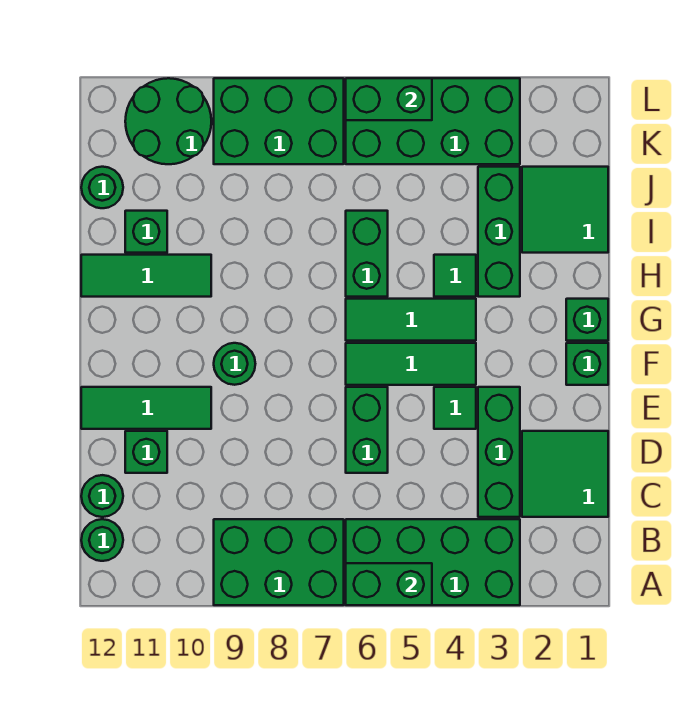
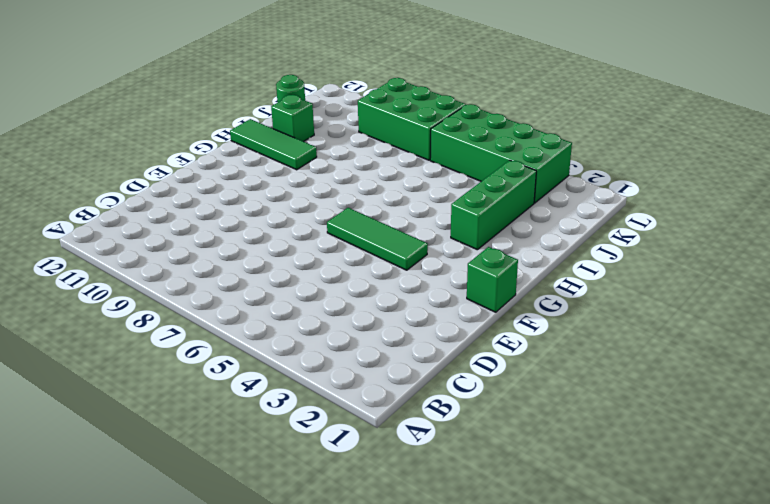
none -> green 2x4 brick [346,519,520,605]
none -> green 2x3 brick [214,519,344,605]
none -> green 1x1 round brick [81,519,123,561]

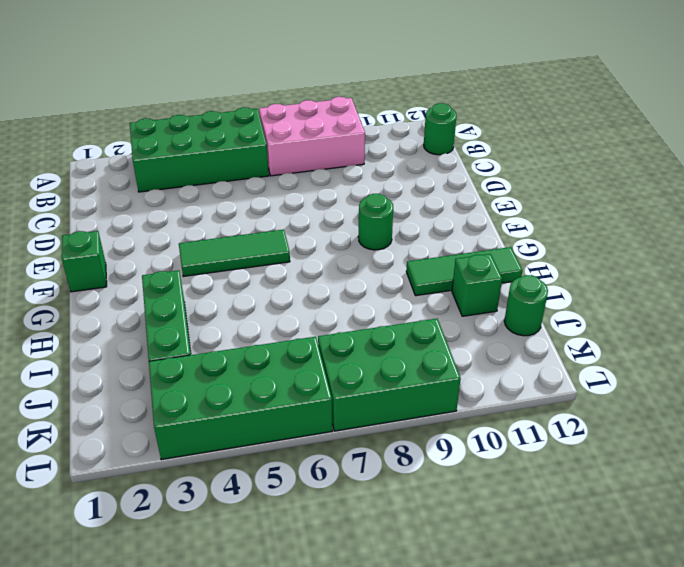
pink 2x3 brick [259,97,365,176] -> green 2x3 brick [214,519,344,605]
none -> green 2x2 tile [522,431,608,517]
none -> green 1x3 brick [478,387,520,517]
none -> green 1x1 round brick [81,475,123,517]

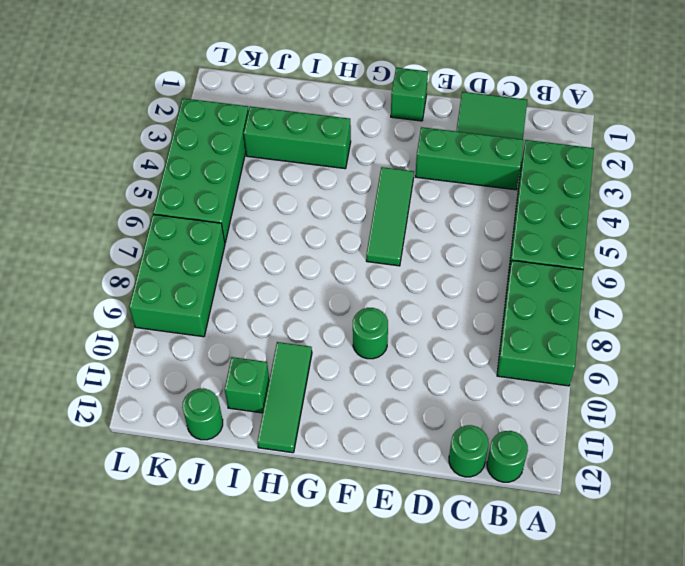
none -> green 1x2 brick [346,387,388,473]
none -> green 1x1 brick [125,431,167,473]
none -> green 1x1 tile [434,387,476,429]

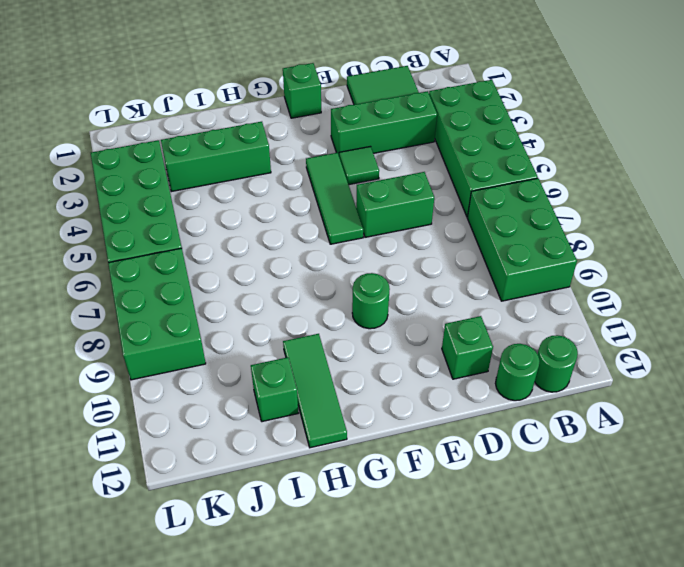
none -> green 1x3 tile [81,387,211,429]
none -> green 1x1 brick [566,299,608,341]
none -> green 1x3 tile [346,299,476,341]

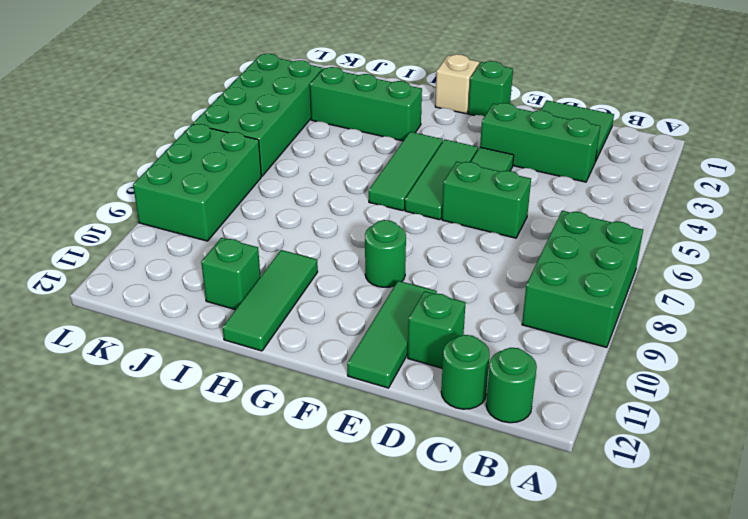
tan 1x1 brick [435,54,479,114] -> green 1x1 brick [566,299,608,341]
none -> green 2x4 brick [346,519,520,605]
none -> green 1x1 tile [434,255,476,297]
none -> green 1x2 brick [346,211,388,297]

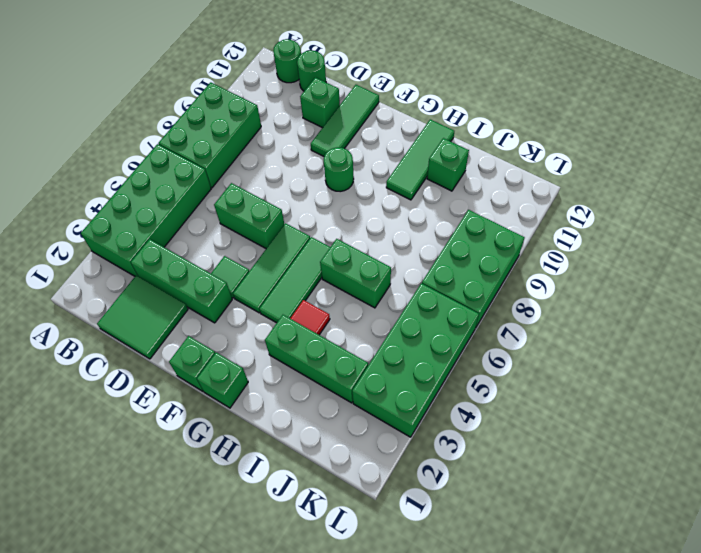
red 1x1 tile [290,300,330,335] -> green 1x1 tile [434,255,476,297]
none -> green 2x2 tile [522,167,608,253]
none -> green 1x1 round brick [81,167,123,208]
none -> green 2x2 round brick [125,78,211,164]

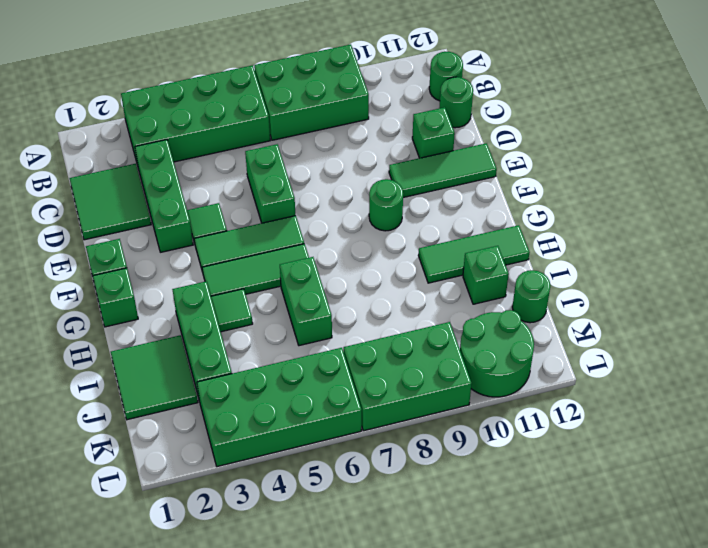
none -> green 1x2 brick [346,563,432,605]
none -> green 1x2 brick [346,78,432,120]

